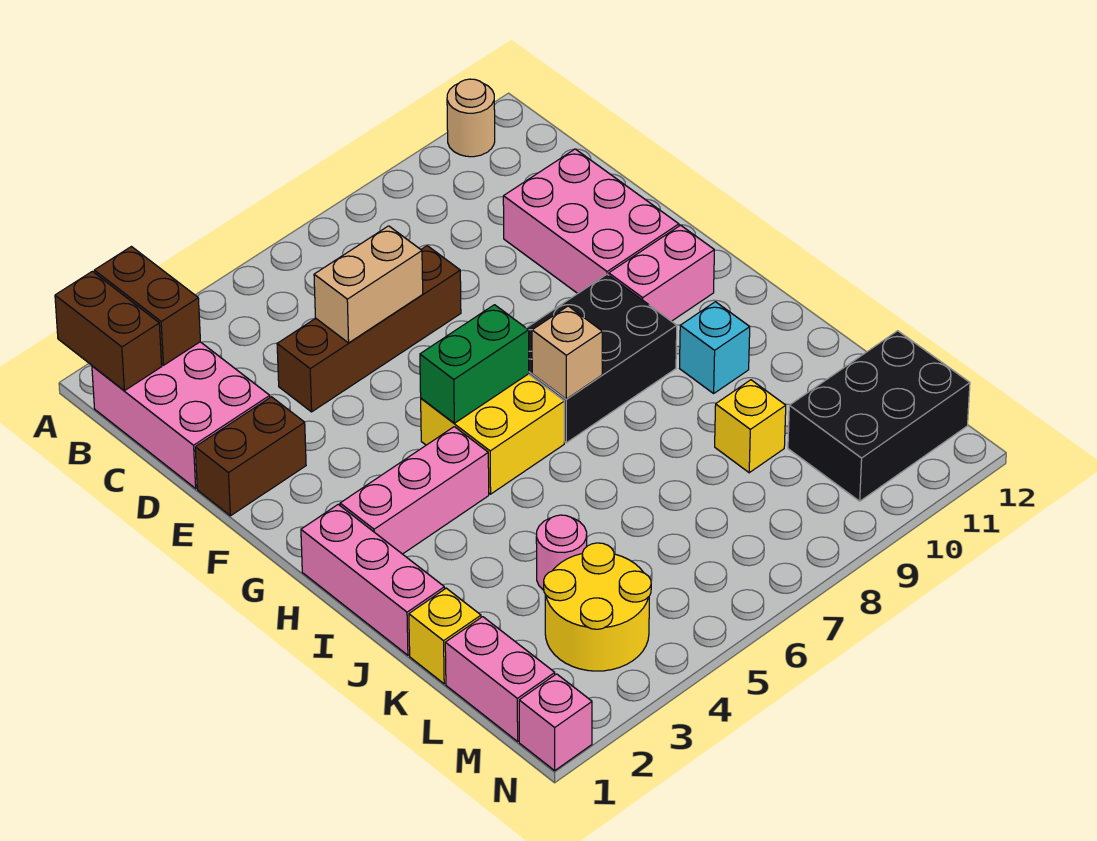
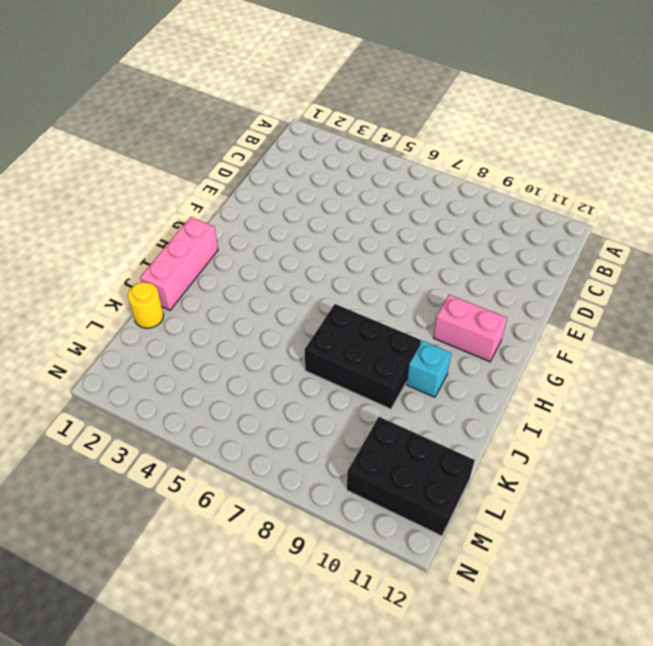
black 2x3 brick [305,304,421,409] -> black 2x3 brick moved to [527,274,677,443]
yellow 1x1 round brick [128,282,164,328] -> yellow 1x1 brick [409,588,481,684]
none -> tan 1x1 round brick [447,79,495,157]
none -> pink 2x3 brick [92,342,270,488]
none -> brown 1x4 brick [277,246,461,412]

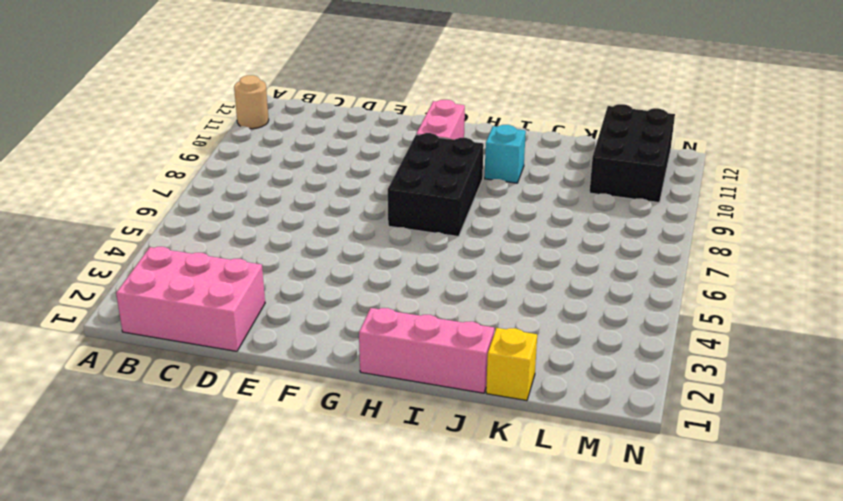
none -> brown 1x4 brick [277,246,461,412]
none -> pink 2x3 brick [503,149,679,294]
none -> brown 1x2 brick [195,397,306,516]

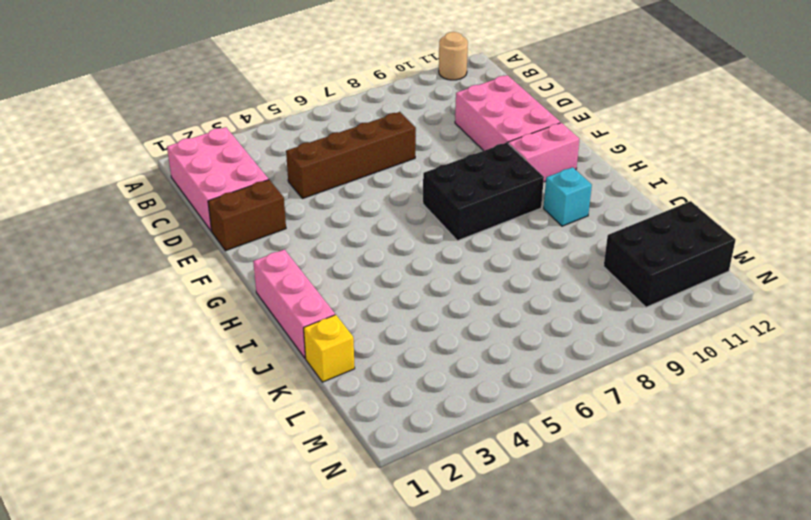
none -> yellow 2x2 brick [421,374,564,494]
none -> pink 1x3 brick [340,427,489,554]
none -> pink 1x1 round brick [536,515,587,590]

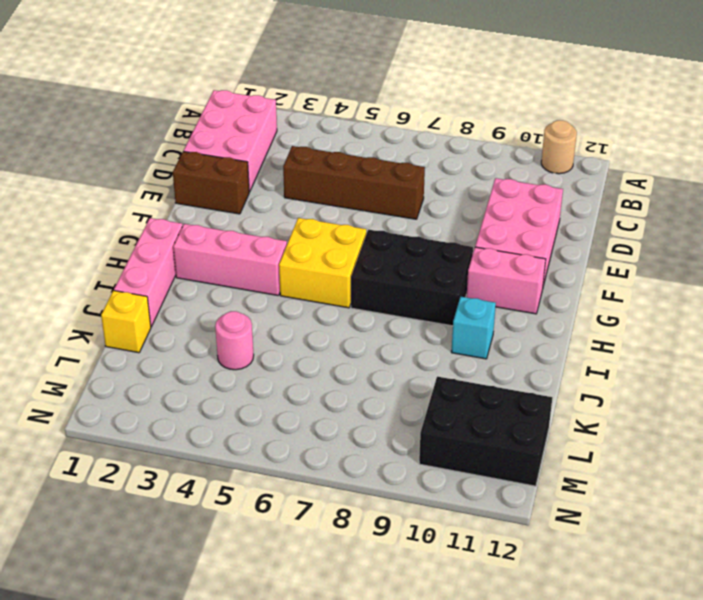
none -> yellow 1x1 brick [715,380,786,473]
none -> pink 1x2 brick [445,617,555,741]
none -> yellow 2x2 round brick [544,543,651,671]

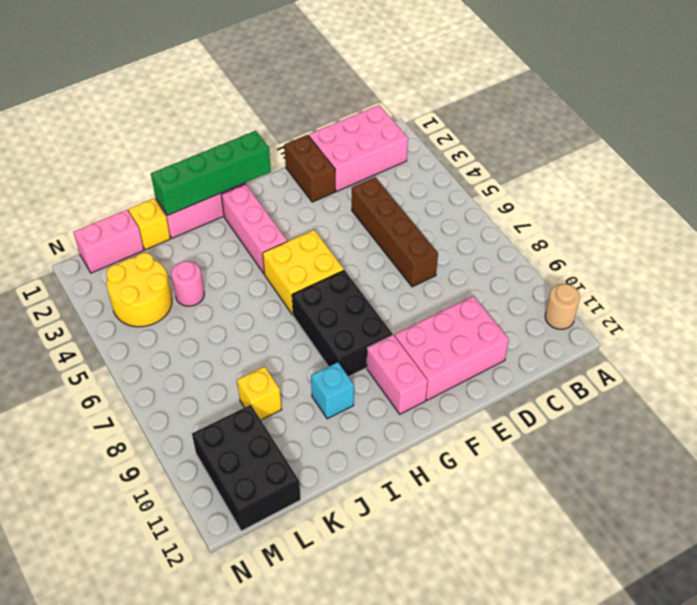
green 1x4 brick [151,131,271,216] -> none
none -> pink 1x1 brick [519,674,592,770]
none -> brown 1x2 brick [55,271,162,391]
none -> brown 1x2 brick [94,247,200,365]

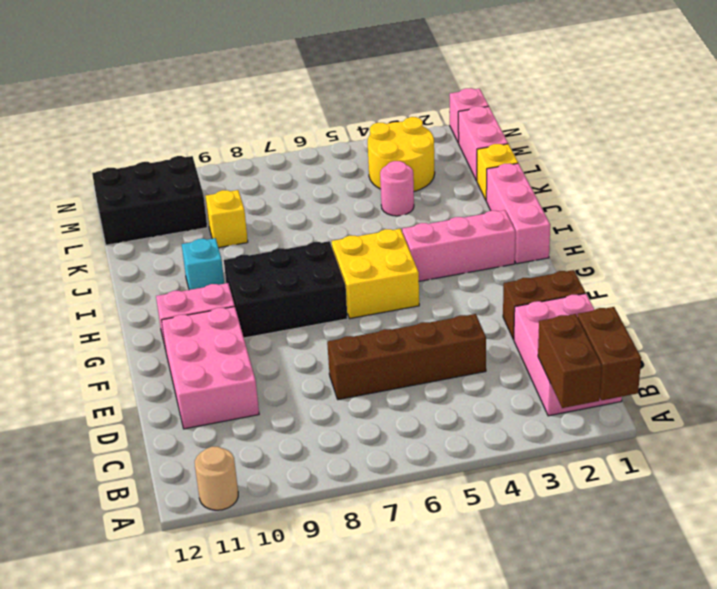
none -> tan 1x2 brick [314,226,423,343]
none -> green 1x2 brick [420,305,529,423]
none -> tan 1x1 brick [532,306,602,399]

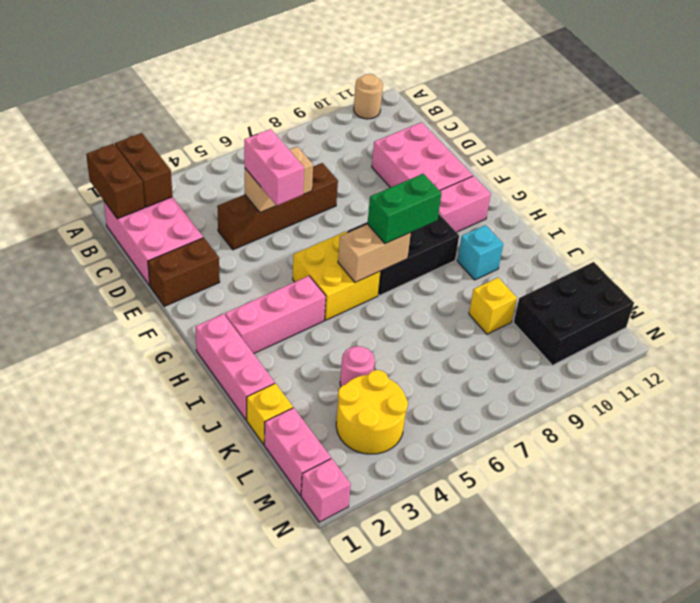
pink 1x2 brick [244,129,304,206] -> none
tan 1x2 brick [338,224,411,282] -> tan 1x1 brick [532,306,602,399]
green 1x2 brick [368,174,442,244] -> green 1x2 brick moved to [420,305,529,423]

